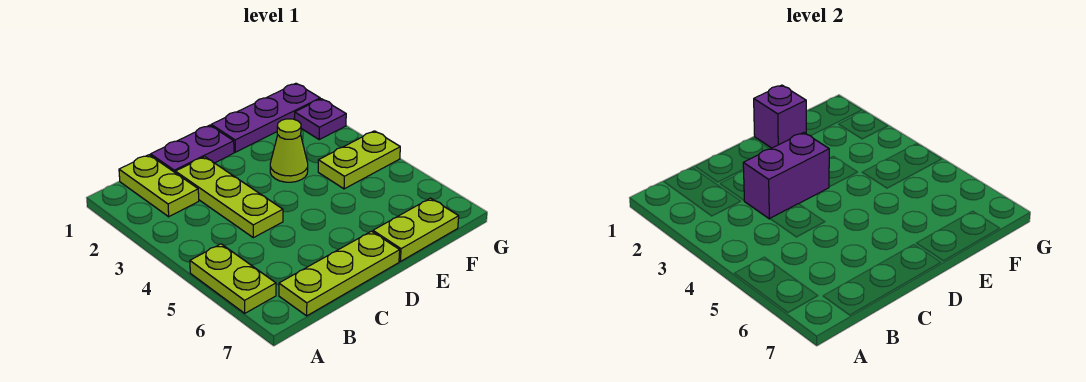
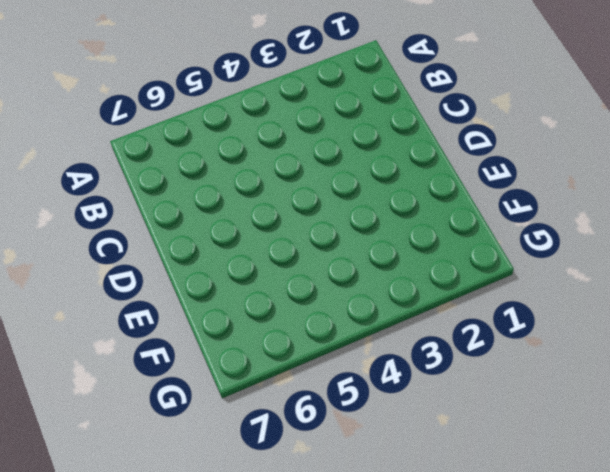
none -> lime 1x2 plate [190,244,276,313]
none -> lime 1x2 plate [119,155,199,217]
none -> lime 1x3 plate [279,231,400,316]

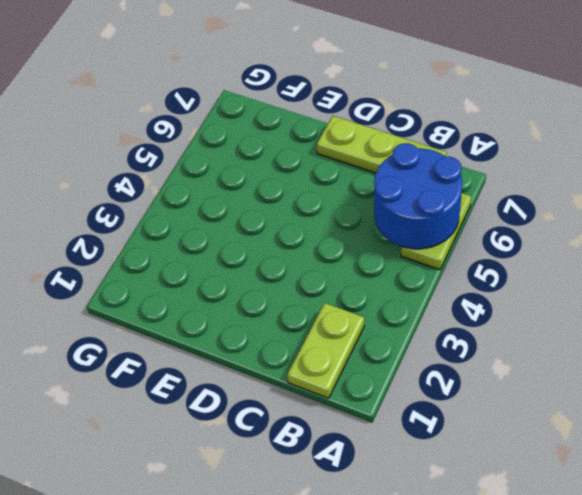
blue 2x2 round brick [374,143,462,249] -> none
none -> purple 1x2 plate [151,125,234,173]
none -> lime 1x3 plate [175,157,283,238]
none -> purple 1x3 plate [211,83,320,152]

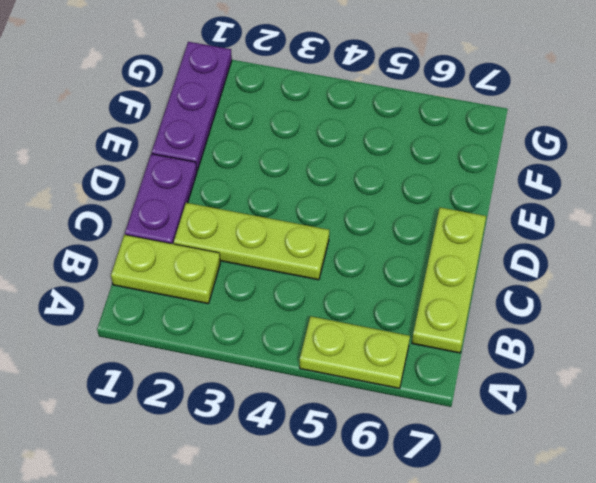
none -> lime 1x1 cone [270,119,308,182]
none -> lime 1x2 plate [373,198,459,261]
none -> lime 1x2 plate [318,131,400,189]

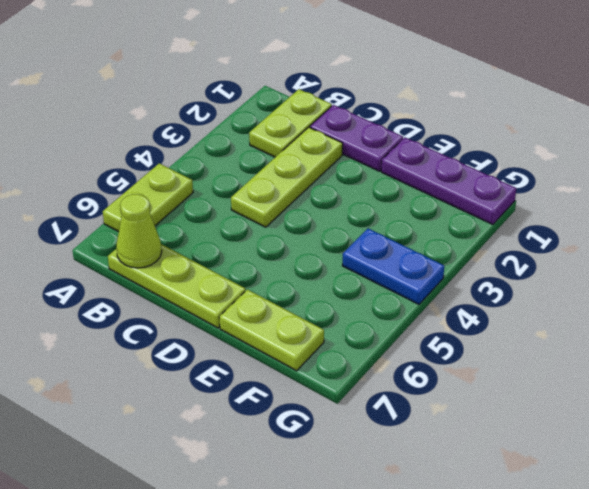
lime 1x1 cone [116,194,162,268] -> lime 1x1 cone moved to [270,119,308,182]
blue 1x2 plate [342,228,444,304] -> lime 1x2 plate [318,131,400,189]
none -> purple 1x1 plate [295,99,346,139]
none -> purple 1x2 brick [743,132,829,219]
none -> purple 1x1 brick [754,85,806,148]

